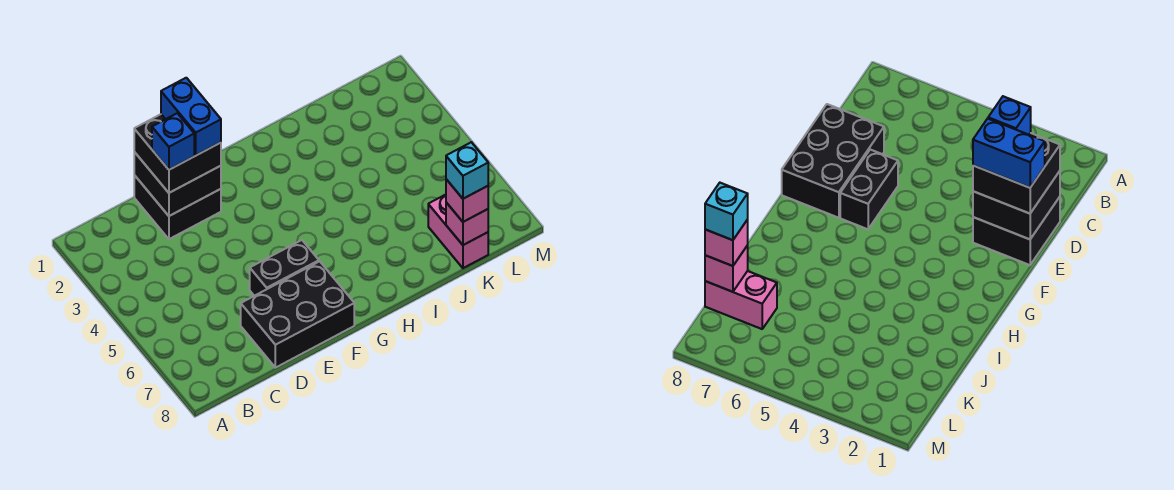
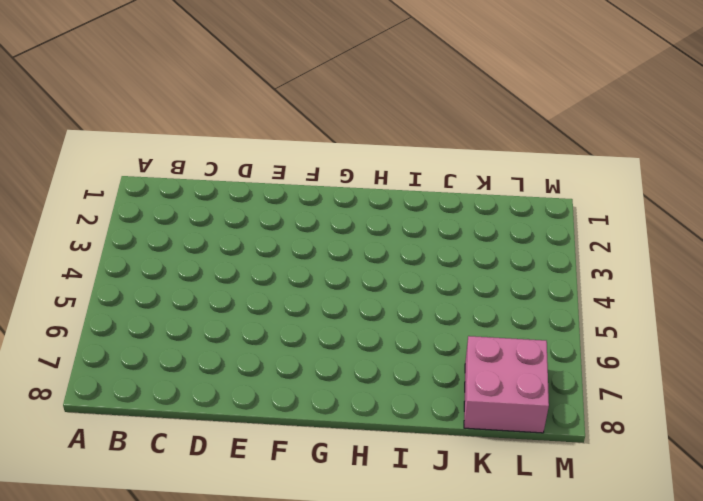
pink 2x2 brick [464,336,549,433] -> pink 1x2 brick [428,195,488,268]
none -> black 2x2 brick [134,175,221,239]
none -> black 2x3 brick [241,261,354,368]

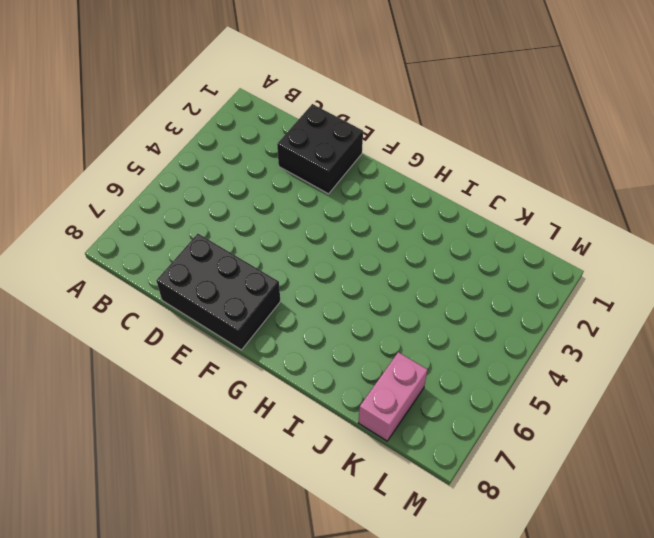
none -> black 1x2 brick [250,240,319,296]
none -> black 2x2 brick [134,152,221,216]

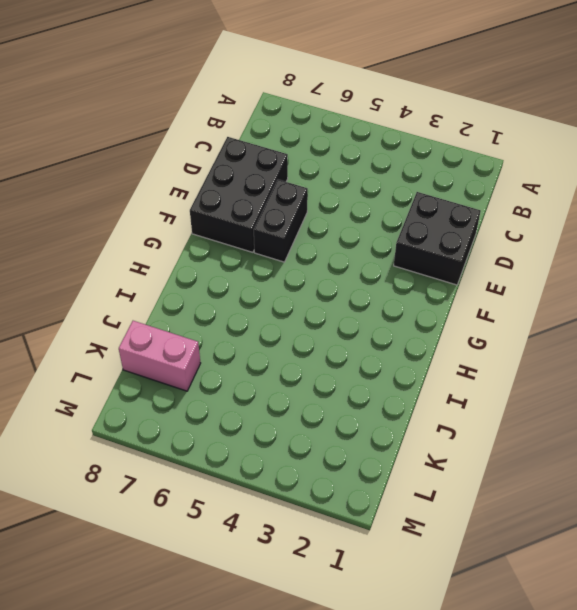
none -> black 2x2 brick [134,152,221,216]
none -> pink 1x1 brick [446,202,488,245]

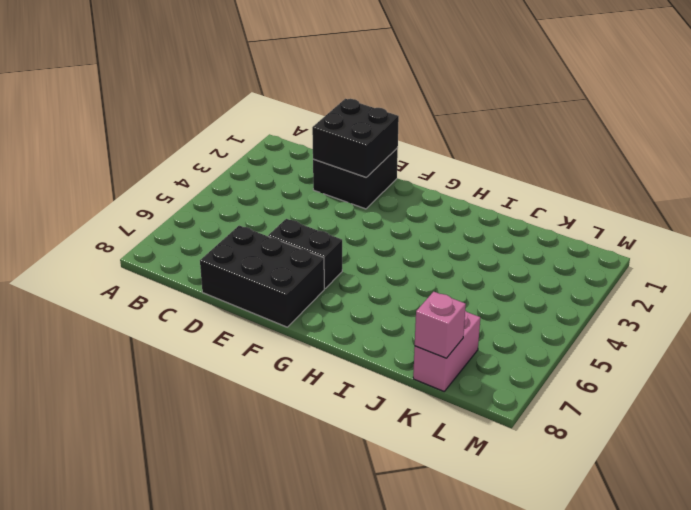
none -> black 2x2 brick [134,114,221,193]
none -> pink 1x1 brick [446,179,488,222]

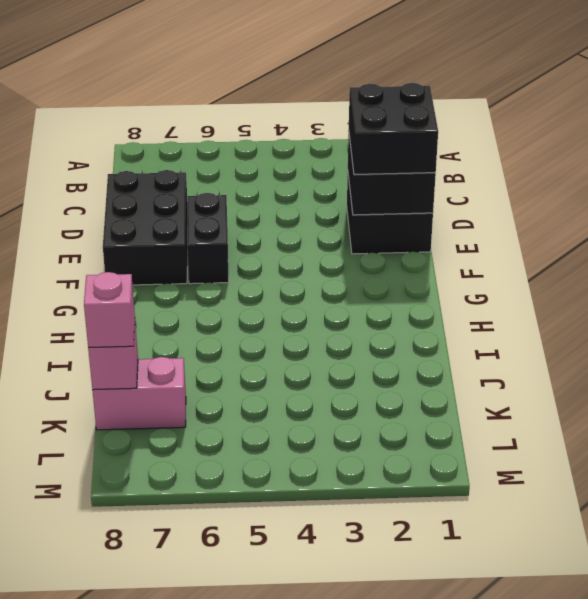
none -> blue 1x1 brick [152,113,194,170]
none -> blue 1x2 brick [161,78,221,155]

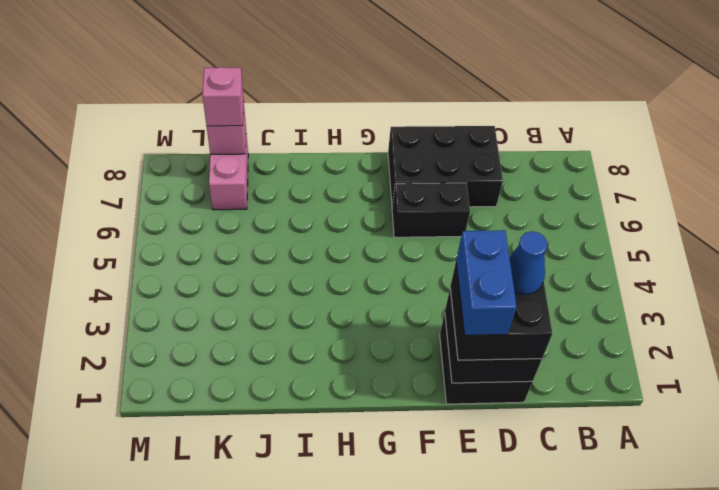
blue 1x1 cone [509,231,547,295] -> blue 1x1 brick [152,113,194,170]
none -> cyan 1x1 brick [446,142,488,199]

